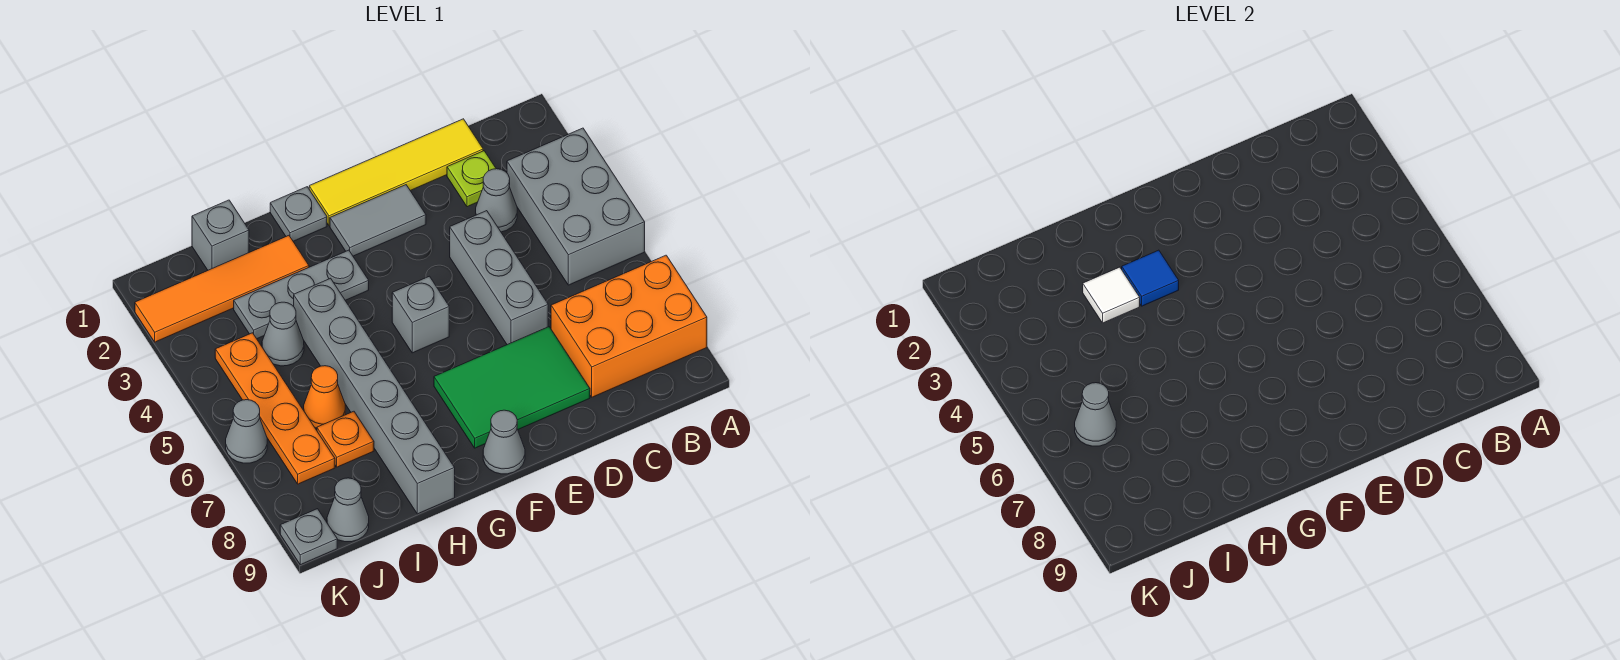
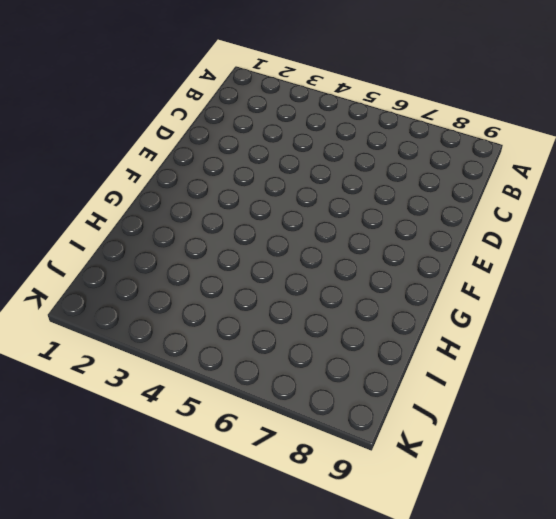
none -> grey 2x3 brick [507,128,645,285]
none -> orange 2x3 brick [551,255,707,397]
none -> yellow 1x4 tile [309,119,483,226]

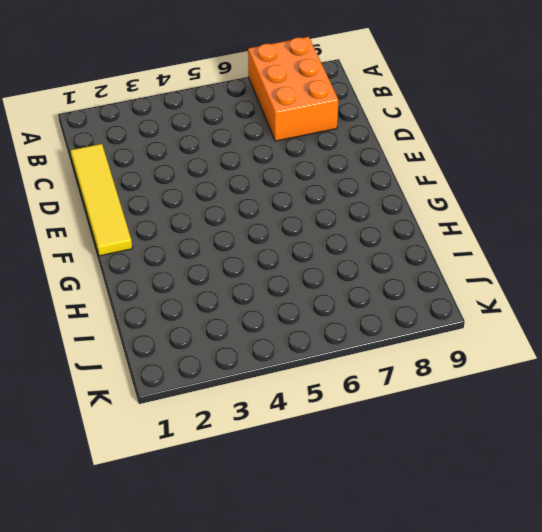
none -> grey 2x3 brick [507,128,645,285]
none -> lime 1x1 plate [447,151,496,207]
none -> grey 1x1 cone [476,169,517,232]

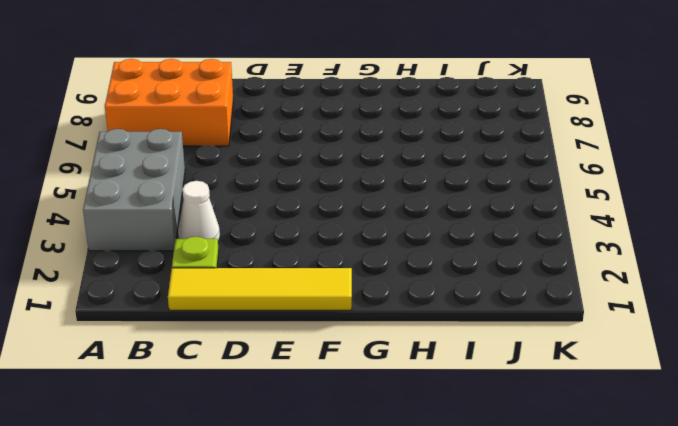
white 1x1 cone [178,181,220,242] -> grey 1x1 cone [476,169,517,232]
none -> grey 1x3 brick [450,211,548,345]
none -> green 2x3 tile [434,327,590,448]
none -> grey 1x2 tile [330,185,426,256]

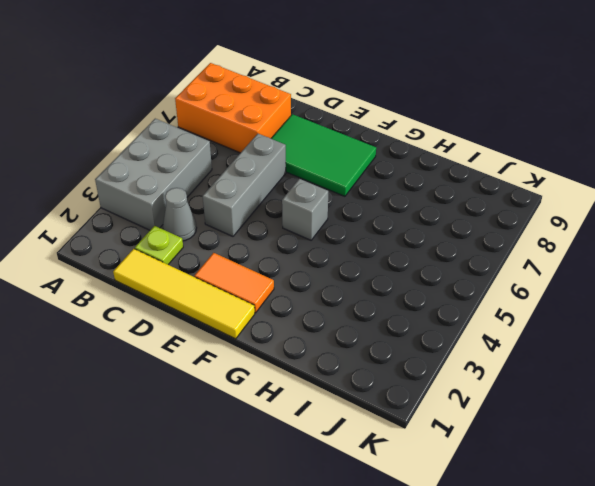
orange 1x2 tile [195,253,274,313] -> grey 1x2 tile [330,185,426,256]
none -> grey 1x1 cone [483,410,525,474]
none -> grey 1x1 plate [270,187,327,241]
none -> grey 1x3 plate [234,250,369,339]

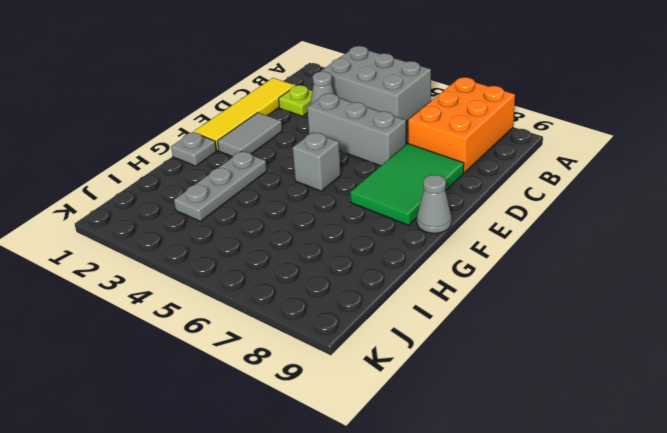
none -> orange 1x4 tile [135,236,309,342]
none -> grey 1x6 brick [294,278,455,514]
none -> grey 1x1 brick [192,200,249,270]

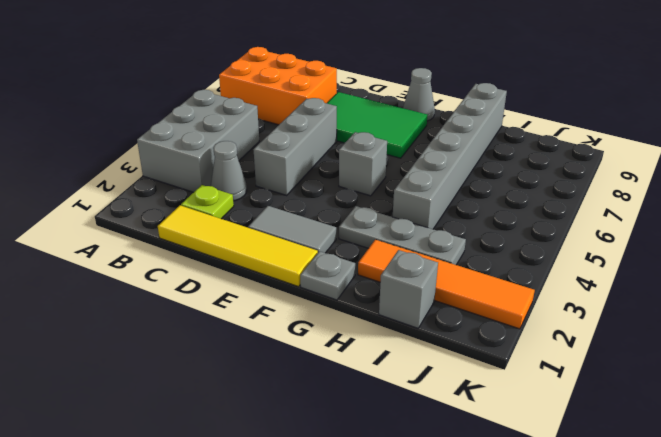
none -> grey 1x1 cone [262,302,304,366]
none -> orange 1x1 cone [304,366,345,428]
none -> orange 1x1 plate [317,411,374,467]

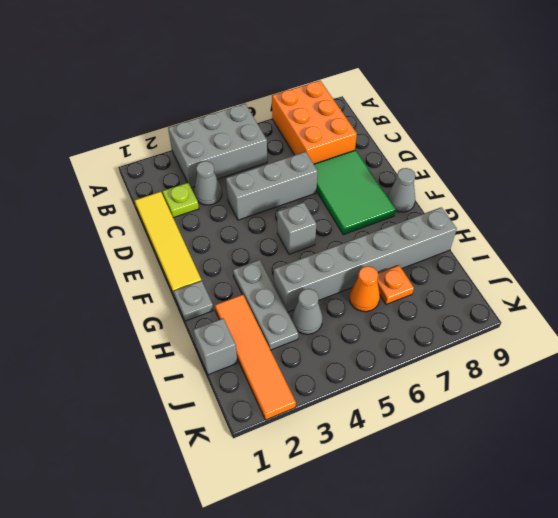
none -> grey 1x2 tile [330,185,426,256]
none -> orange 1x4 plate [215,333,335,484]
none -> grey 1x1 cone [327,478,369,542]

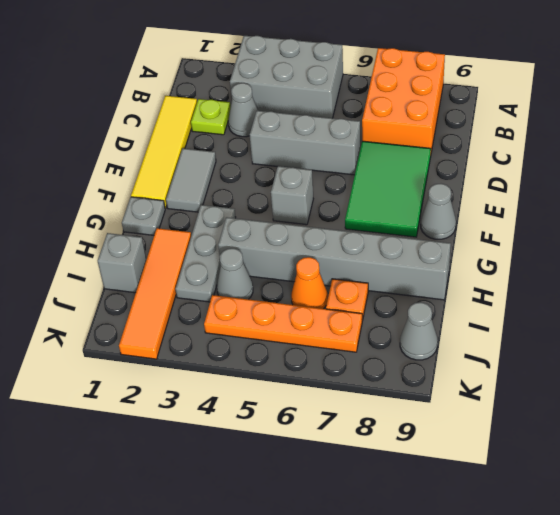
none -> grey 1x1 cone [226,400,267,463]
none -> grey 1x1 plate [280,509,337,565]
none -> blue 1x1 tile [1122,250,1179,306]

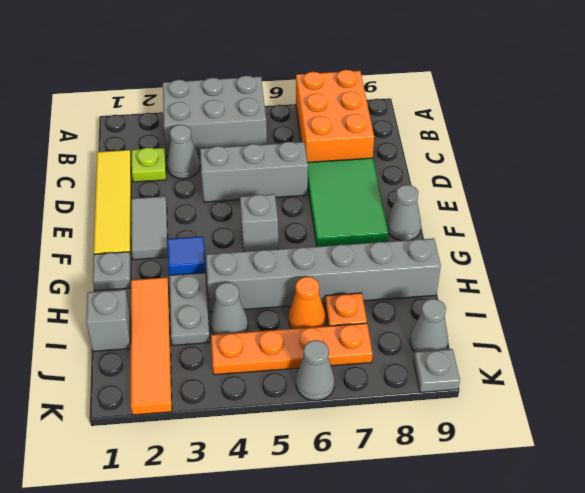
none -> white 1x1 tile [1083,267,1140,323]
none -> grey 1x1 cone [1075,383,1116,446]

